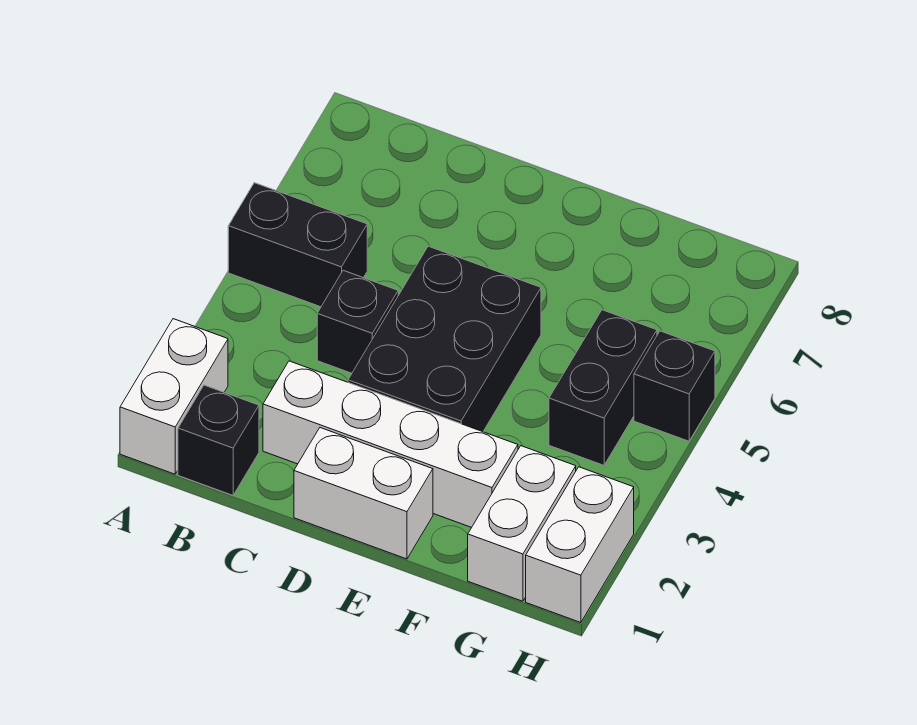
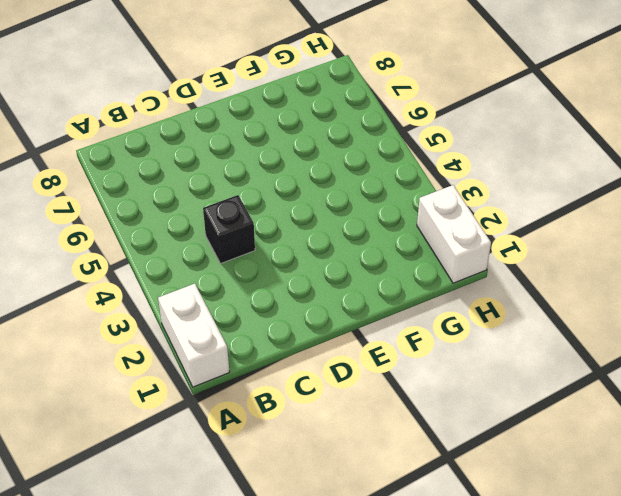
none -> black 1x2 brick [228,183,367,307]
none -> black 1x1 brick [178,385,259,495]

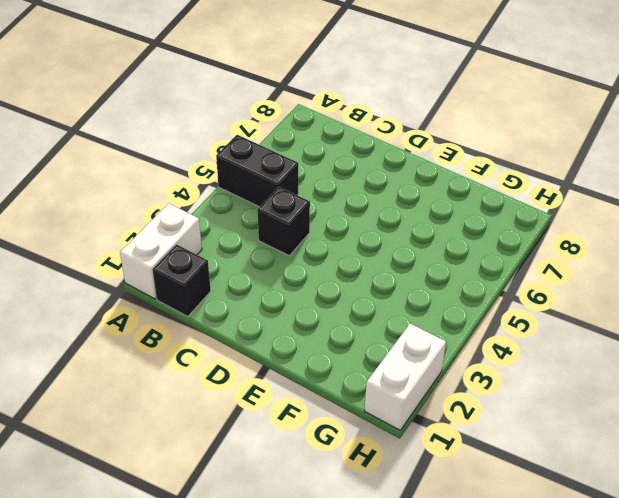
none -> white 1x4 brick [263,361,518,528]
none -> white 1x2 brick [294,428,433,559]

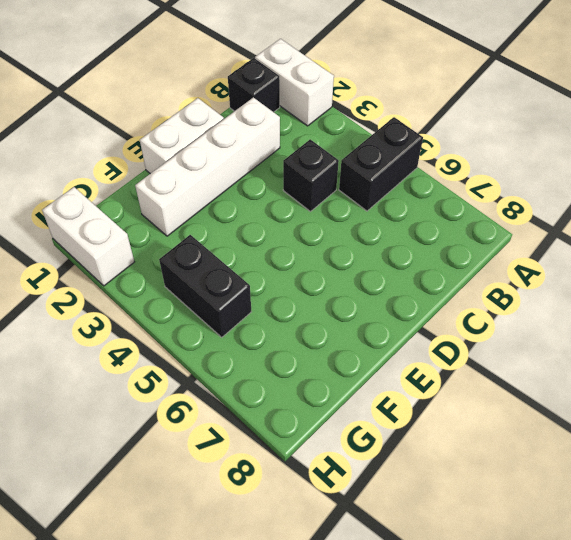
none -> black 2x3 brick [348,246,541,432]
none -> white 1x2 brick [468,446,576,601]

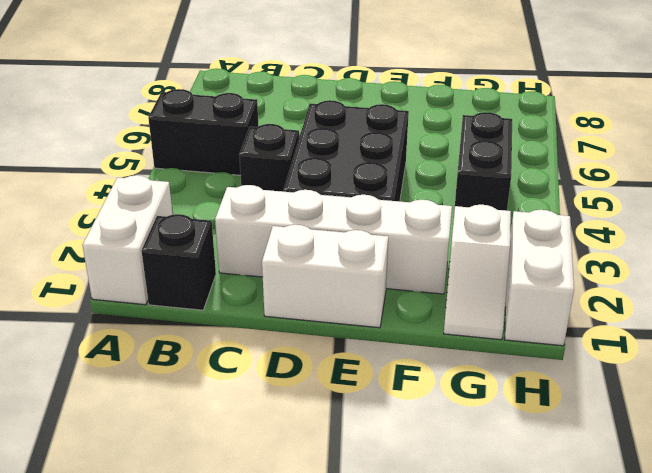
white 1x2 slope [444,205,511,340] -> white 1x2 brick [468,446,576,601]
none -> black 1x1 brick [634,331,715,441]

